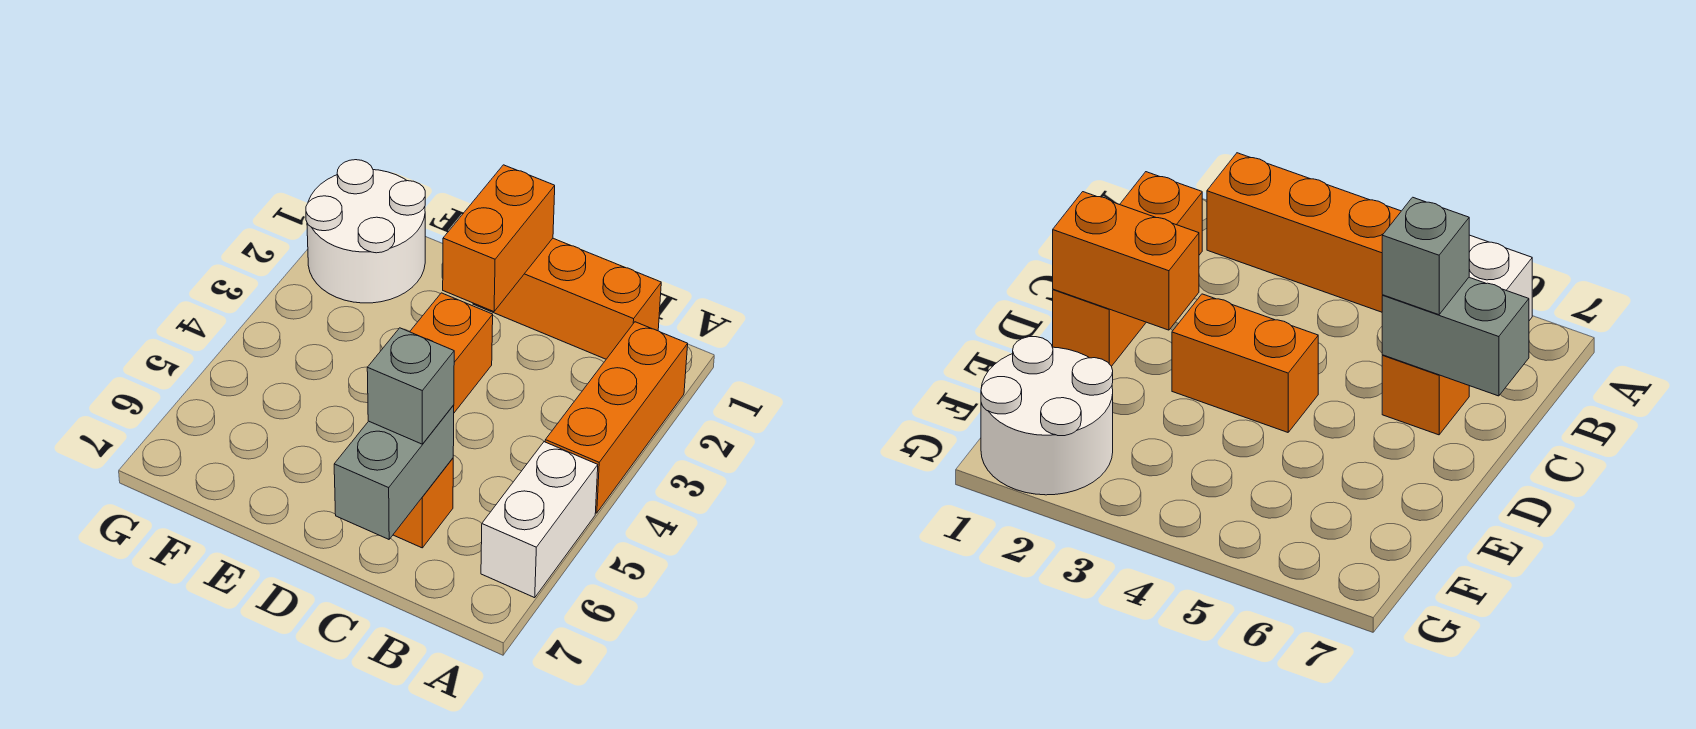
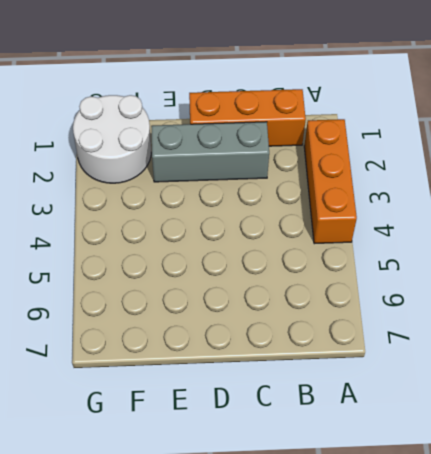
grey 1x3 brick [151,122,269,182] -> none
none -> white 1x2 brick [481,442,598,598]
none -> orange 1x1 brick [393,458,453,548]

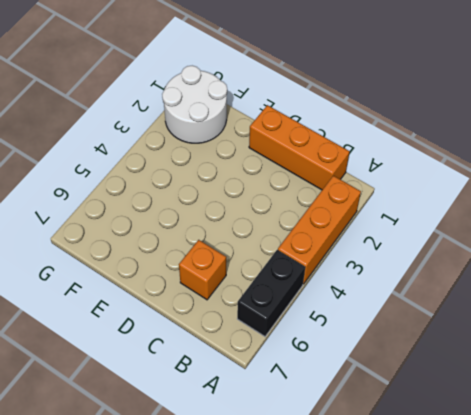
black 1x2 brick [237,250,305,336] -> white 1x2 brick [481,442,598,598]
none -> orange 1x2 brick [410,293,493,413]
none -> grey 1x2 brick [334,405,454,539]

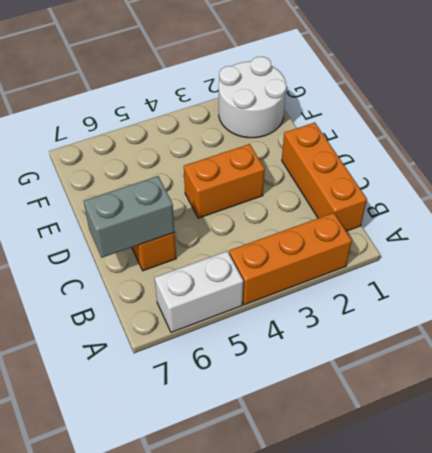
none -> orange 1x2 brick [443,165,555,312]
none -> grey 1x1 brick [367,328,454,444]

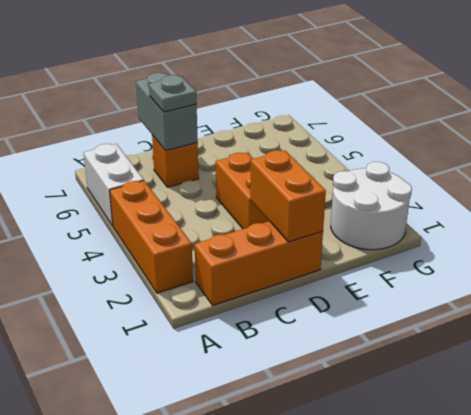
grey 1x1 plate [149,75,197,112] -> grey 1x1 brick [367,328,454,444]

